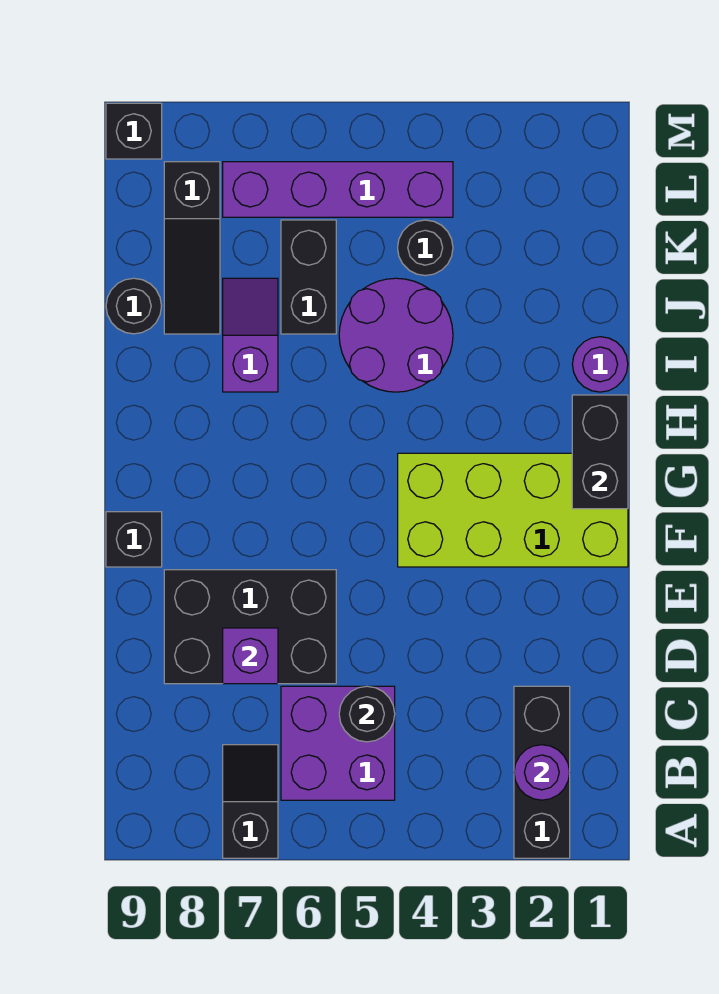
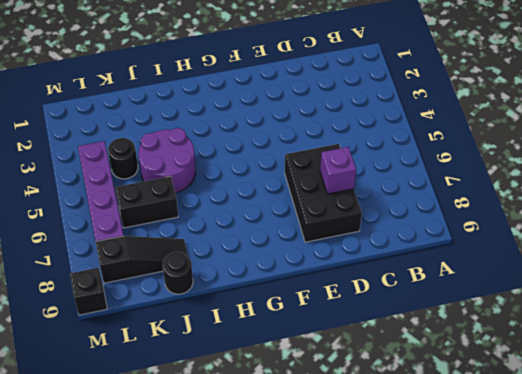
none -> black 1x3 brick [514,686,570,858]
none -> black 1x2 slope [223,745,278,858]
none -> purple 2x2 brick [281,686,395,800]

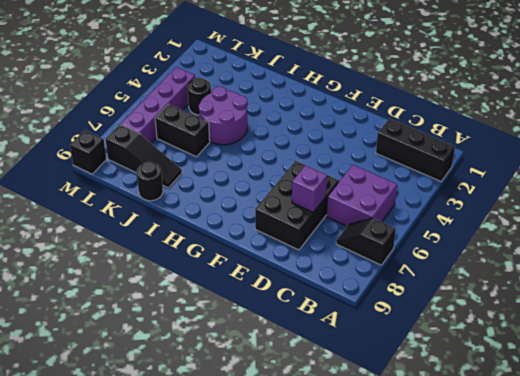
none -> lime 2x4 brick [398,453,628,567]
none -> black 1x1 brick [106,512,162,567]
none -> purple 1x1 round brick [572,337,628,392]

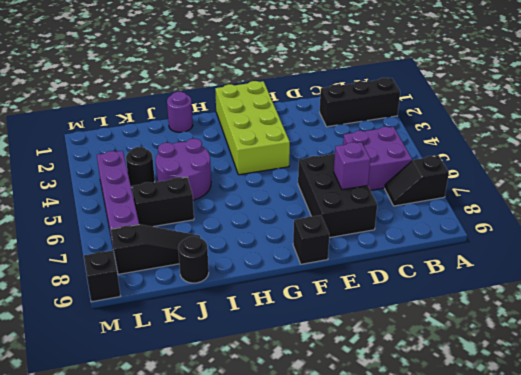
none -> purple 1x2 slope [223,278,278,392]
none -> purple 1x1 round brick [514,745,570,800]
none -> black 1x1 round brick [339,686,395,742]

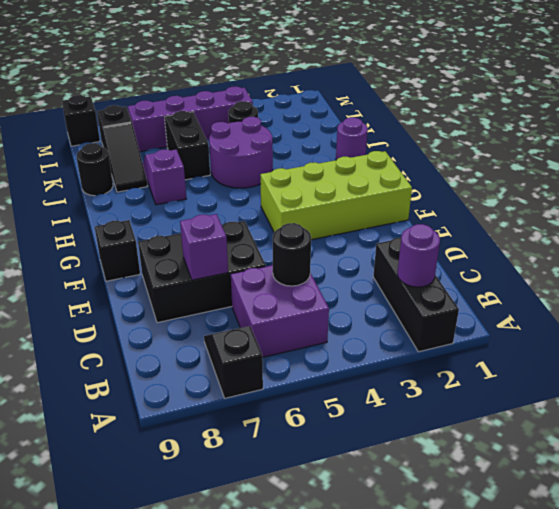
none -> black 1x2 brick [572,395,628,509]

